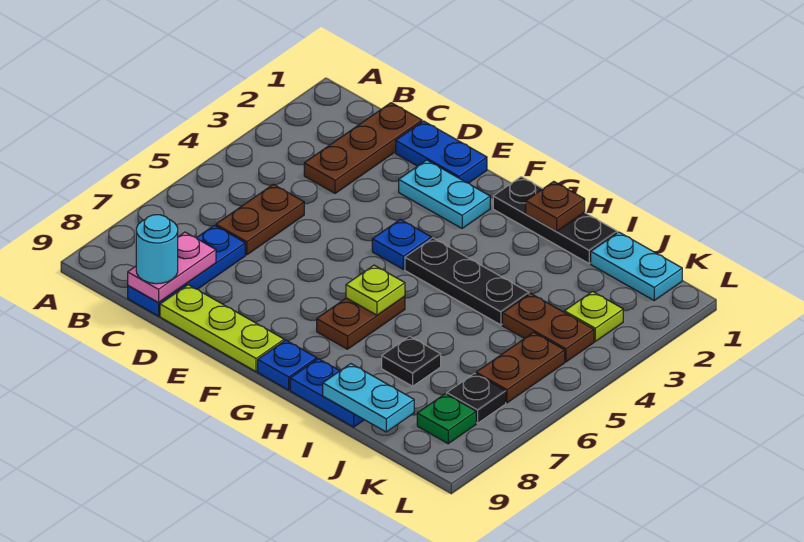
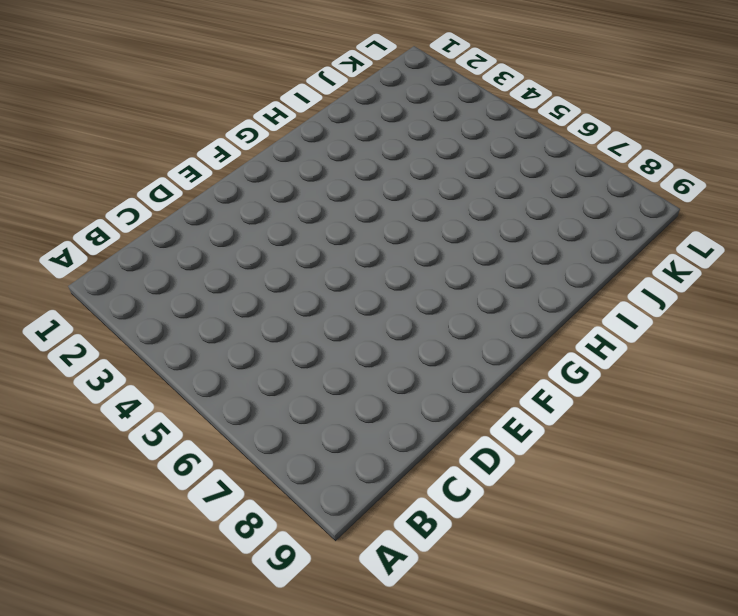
none -> brown 1x3 plate [304,103,422,193]
none -> brown 1x2 plate [216,184,304,255]
none -> blue 1x3 plate [128,225,245,316]

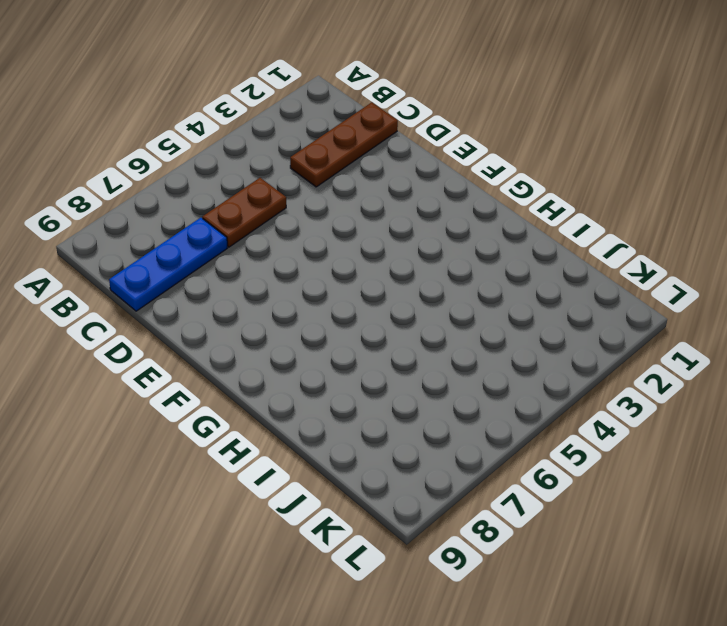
none -> blue 1x2 plate [396,121,487,183]
none -> lime 1x3 plate [160,285,284,372]
none -> cyan 1x2 plate [399,160,490,228]

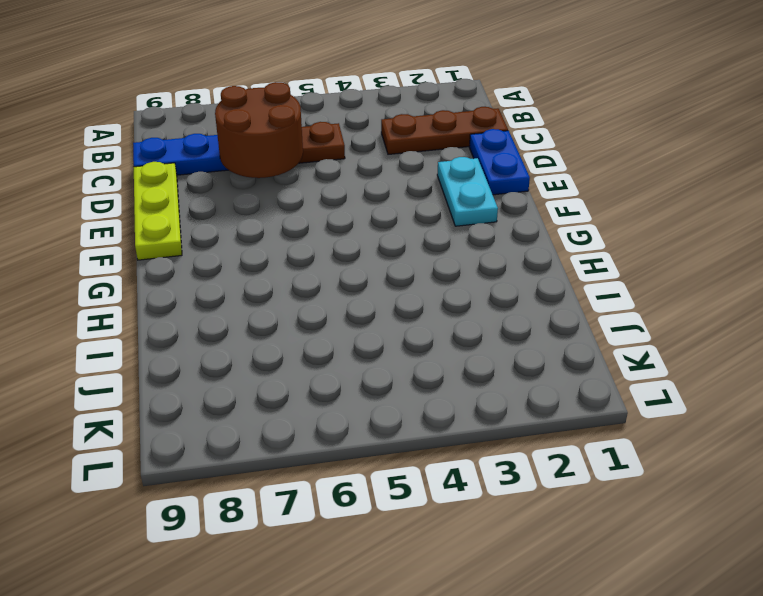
brown 2x2 round brick [215,82,303,178] -> none
none -> blue 1x1 plate [372,219,431,269]
none -> black 1x3 plate [493,177,617,263]
none -> black 1x3 plate [405,238,529,325]

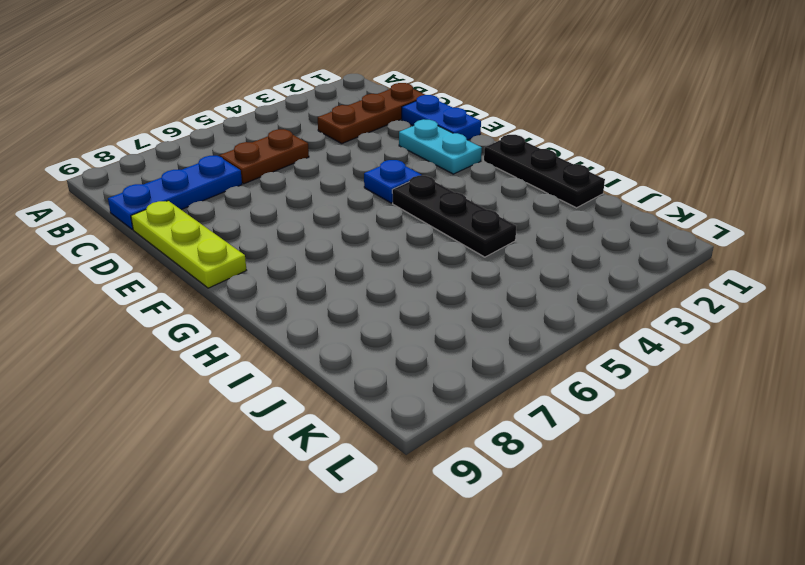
none -> brown 1x2 plate [317,296,405,349]
none -> blue 1x1 plate [258,340,317,390]
none -> blue 1x2 plate [290,359,364,427]

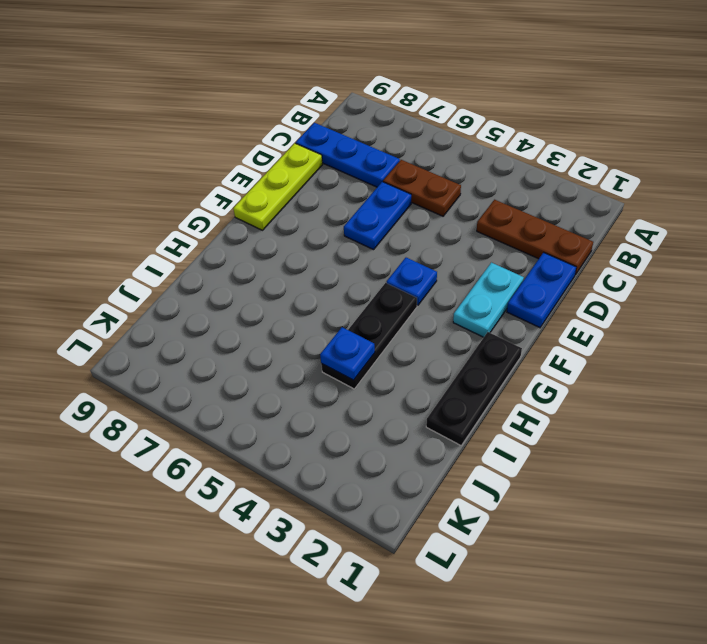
blue 1x2 plate [344,182,411,250] -> blue 1x2 plate moved to [290,359,364,427]
blue 1x1 plate [320,327,375,380] -> blue 1x1 plate moved to [258,340,317,390]
none -> brown 1x2 plate [317,296,405,349]
none -> black 1x1 plate [382,336,441,386]
none -> cyan 1x2 plate [591,232,682,300]

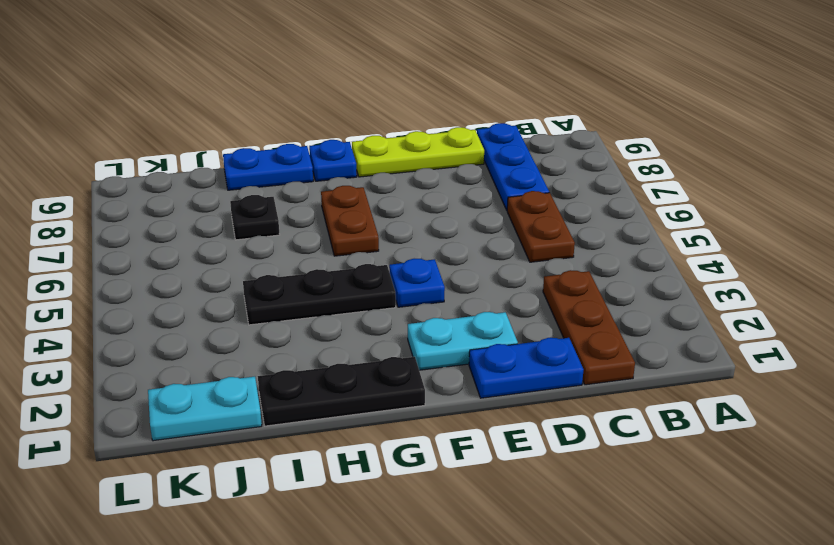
none -> brown 1x2 plate [502,293,594,362]
none -> lime 1x1 plate [564,292,623,341]
none -> brown 1x2 plate [476,332,565,403]

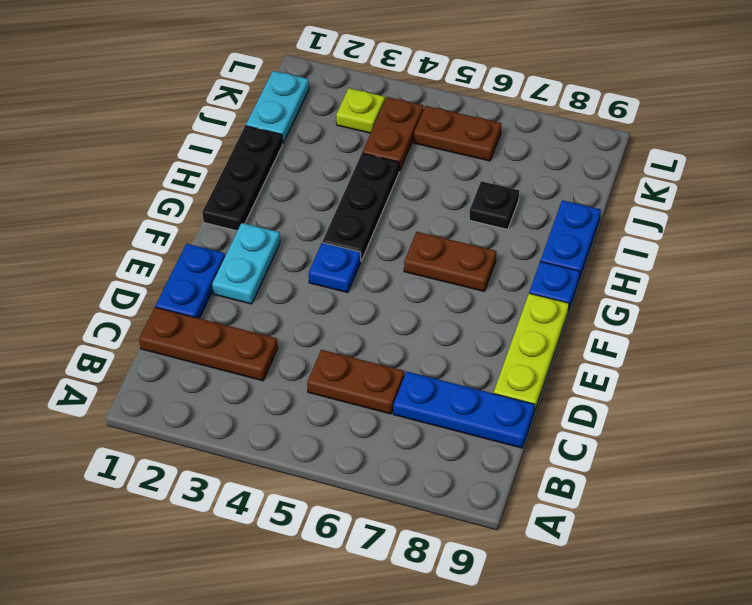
none -> black 1x1 plate [447,373,506,423]
none -> green 1x1 plate [417,394,476,444]
none -> pink 1x2 plate [128,232,216,303]

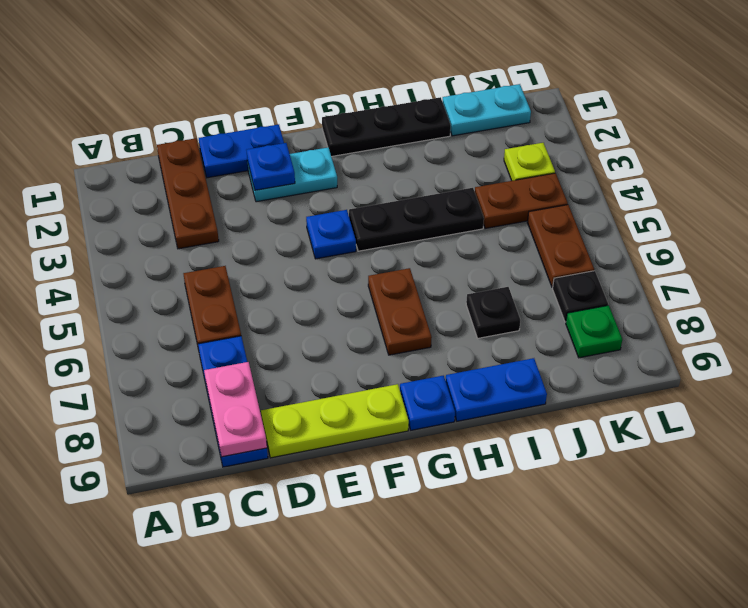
blue 1x1 plate [247,143,295,190] -> none
none -> lime 1x1 plate [346,265,405,315]
none -> brown 1x1 plate [526,181,585,232]
none -> cyan 1x2 plate [323,364,414,432]

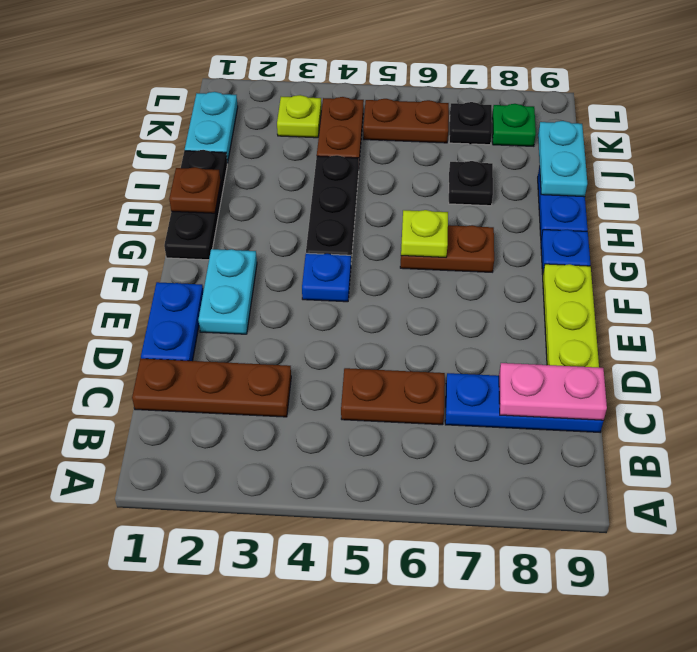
none -> cyan 1x1 round brick [136,215,178,284]

